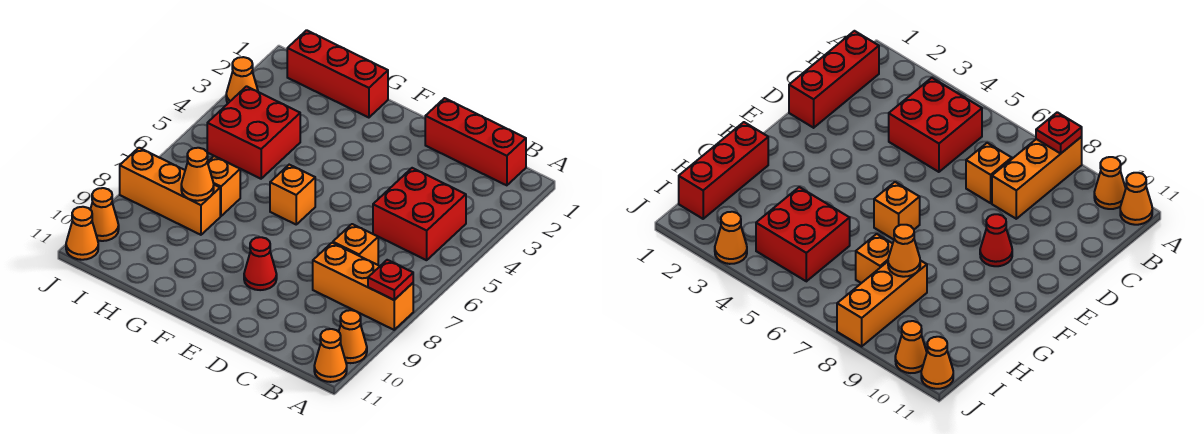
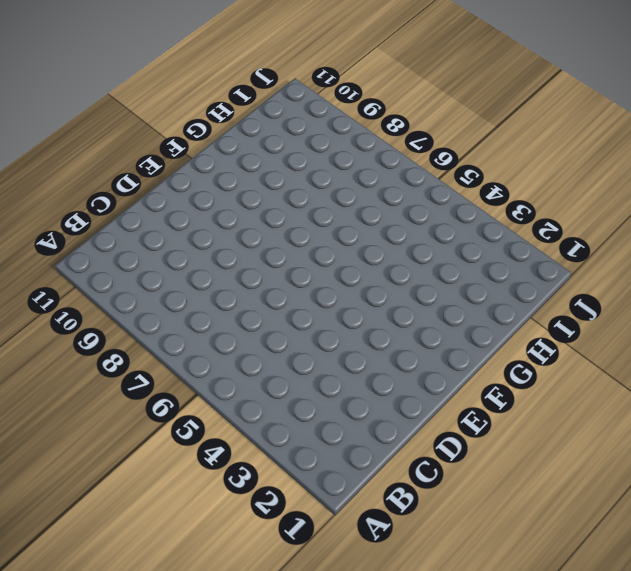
none -> orange 1x3 brick [313,243,413,330]
none -> orange 1x1 cone [339,310,367,363]
none -> orange 1x1 cone [314,329,347,382]

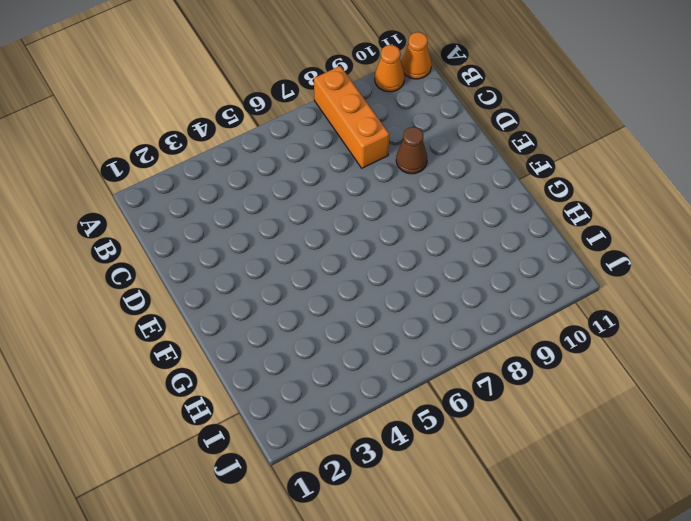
brown 1x1 cone [396,127,427,174] -> none
none -> red 1x3 brick [425,98,526,185]
none -> red 2x2 brick [373,168,466,260]
none -> orange 1x1 brick [333,224,378,265]

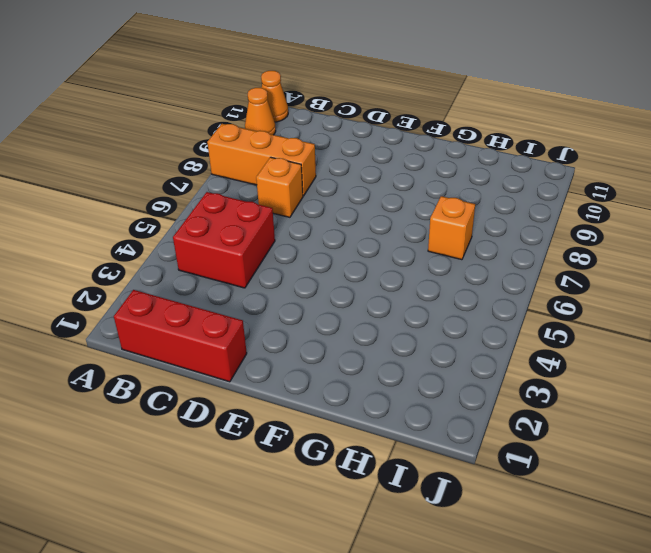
none -> red 1x1 cone [244,237,277,290]
none -> orange 1x1 brick [270,165,315,224]
none -> red 1x3 brick [287,30,388,118]

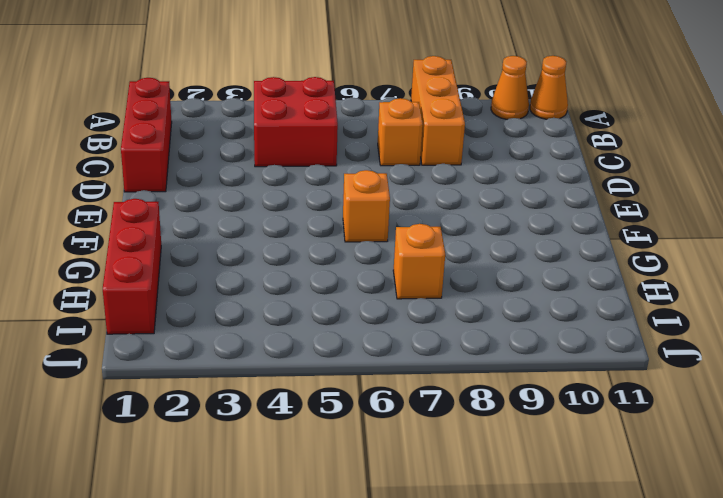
none -> red 1x1 cone [244,237,277,290]
none -> red 2x2 brick [207,86,300,179]
none -> orange 1x3 brick [120,148,220,235]

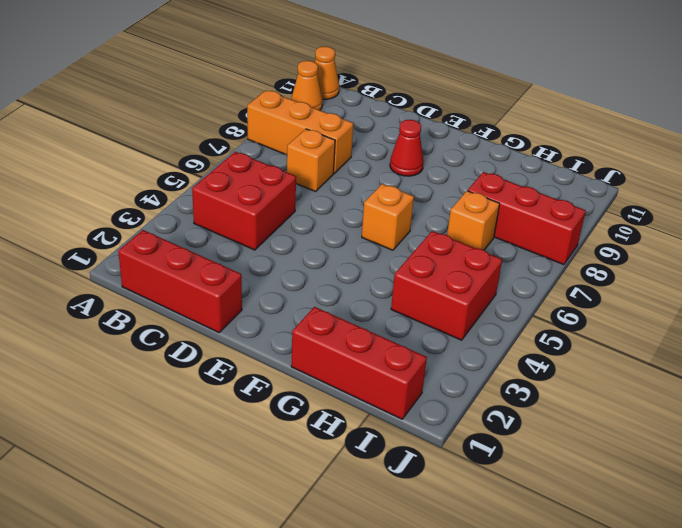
red 1x3 brick [467,172,586,265] -> orange 1x3 brick [120,148,220,235]
none -> orange 1x1 cone [226,57,258,103]
none -> orange 1x1 cone [90,188,119,241]
none -> orange 1x1 cone [66,207,98,260]

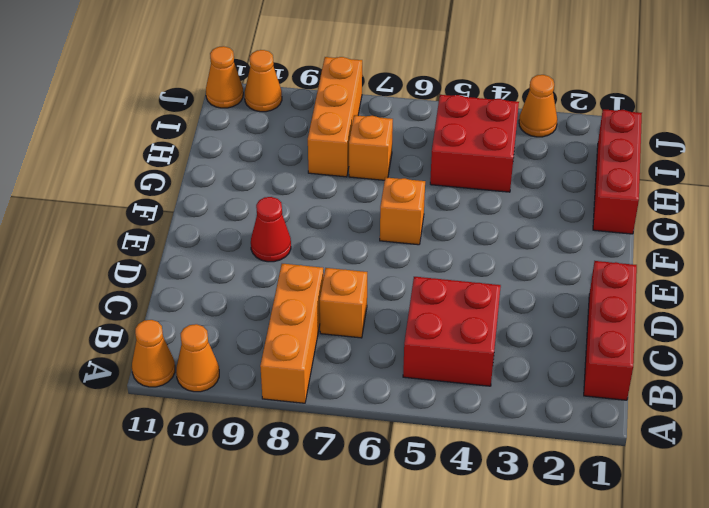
none -> red 1x1 plate [368,260,413,300]
none -> orange 1x1 cone [181,148,214,201]

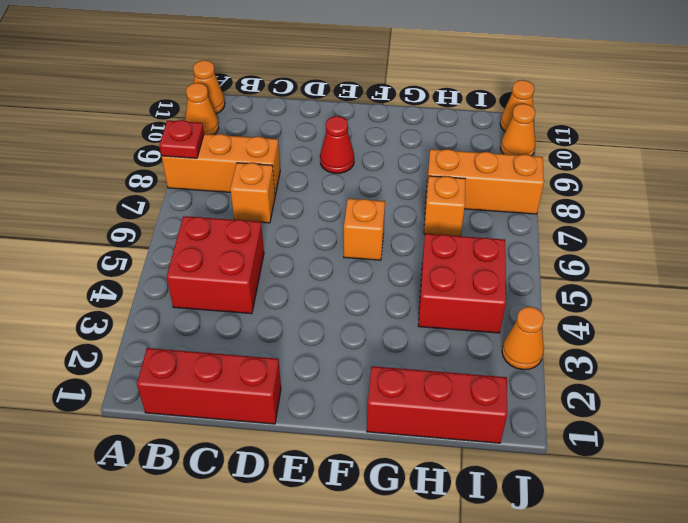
none -> orange 1x1 cone [181,148,214,201]

